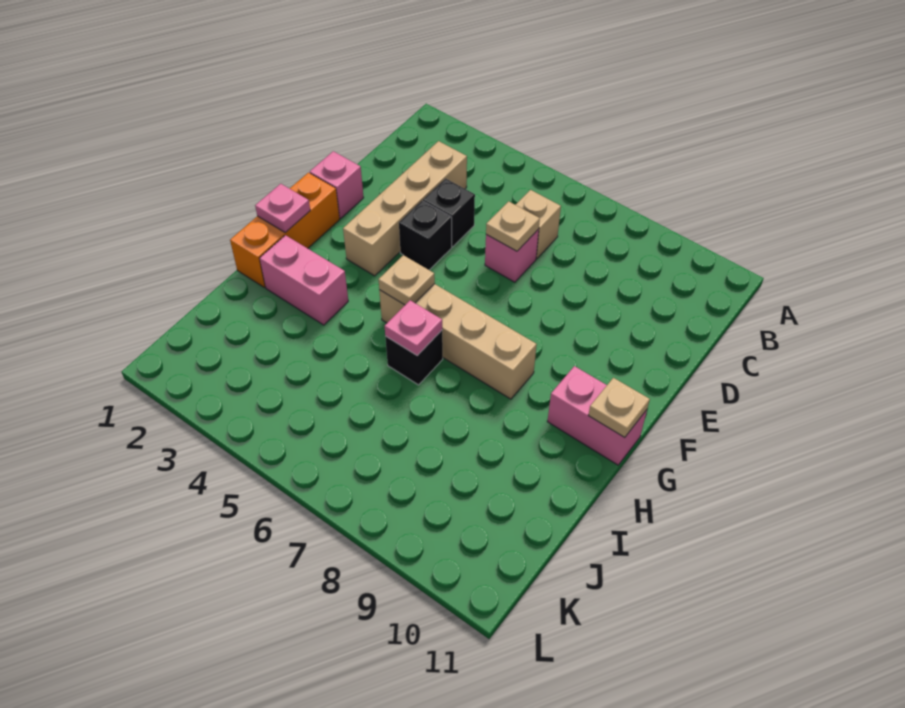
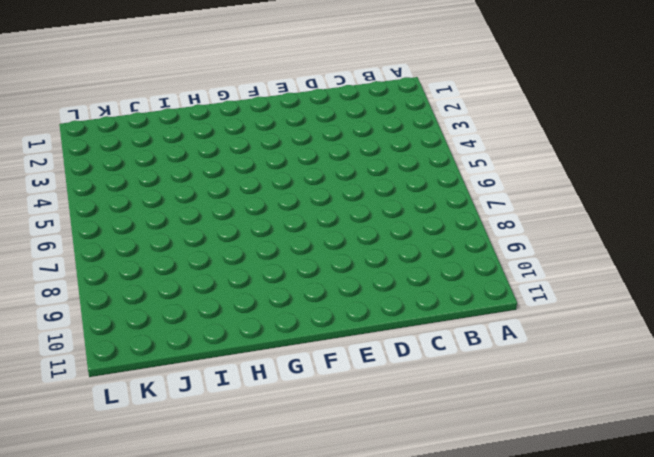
none -> tan 1x4 brick [343,141,467,276]
none -> tan 1x1 brick [516,190,561,259]
none -> black 1x1 brick [423,178,475,247]

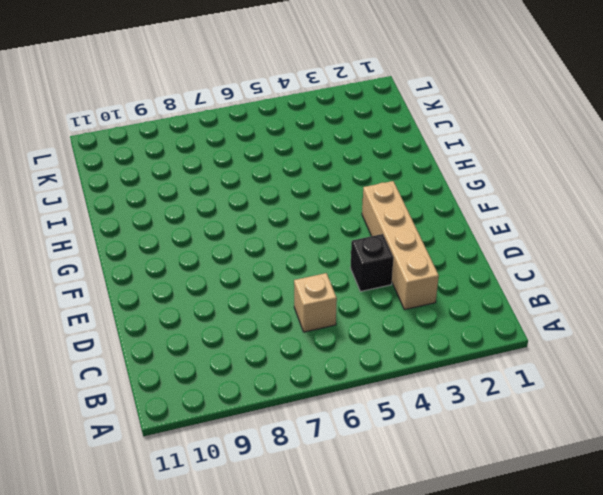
none -> pink 1x1 brick [485,229,539,282]
none -> pink 1x1 brick [310,151,364,218]
none -> black 1x1 brick [399,201,452,270]

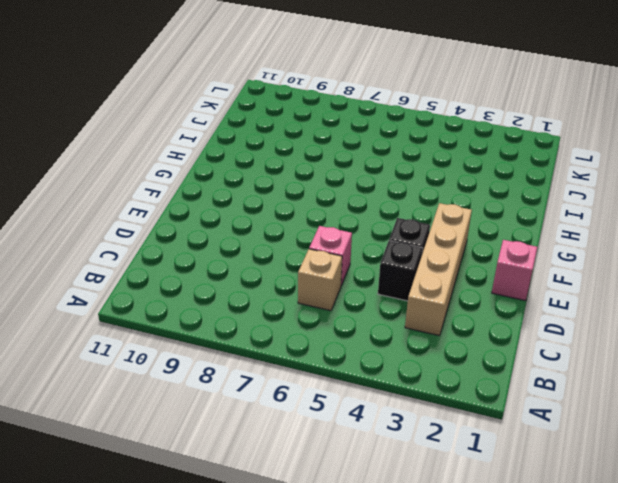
none -> orange 1x3 brick [230,173,340,287]
none -> tan 1x4 brick [379,284,537,399]
none -> pink 1x2 brick [547,366,647,465]

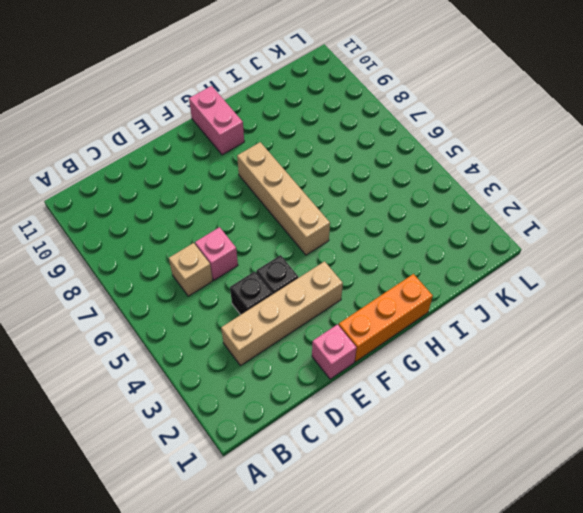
none -> pink 1x2 brick [260,235,348,325]
none -> black 1x1 brick [385,330,443,385]
none -> tan 1x1 plate [486,201,540,251]

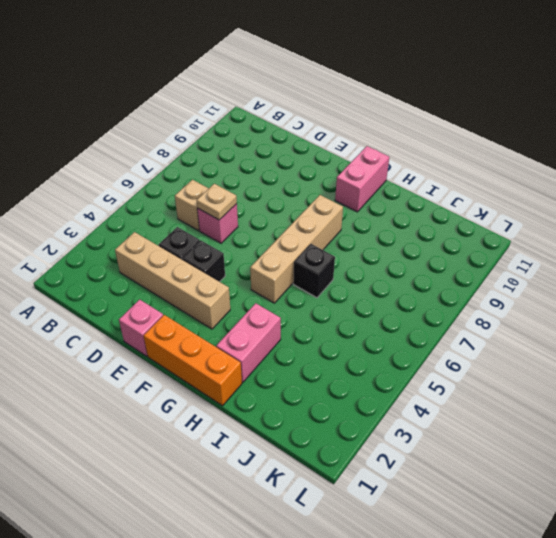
none -> pink 1x1 plate [255,184,310,232]
none -> tan 1x1 plate [378,255,435,305]
none -> tan 1x1 plate [588,378,650,438]

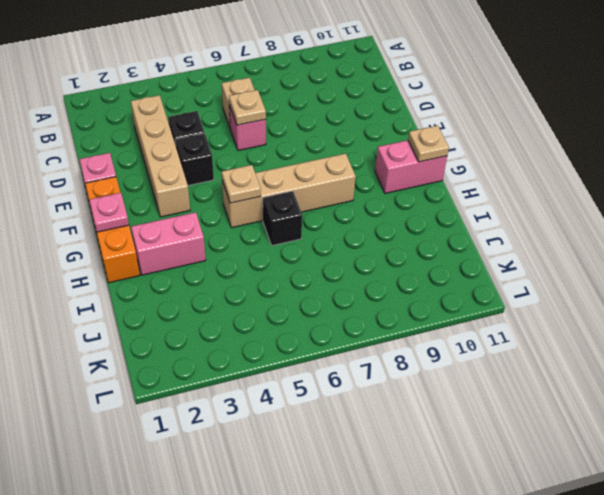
none -> pink 1x1 plate [385,300,442,356]

